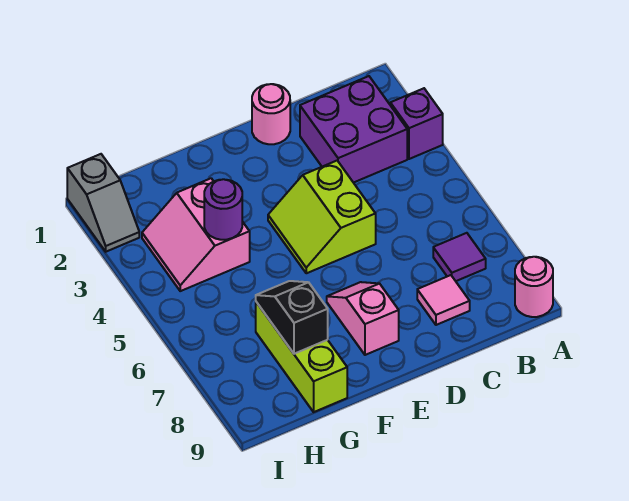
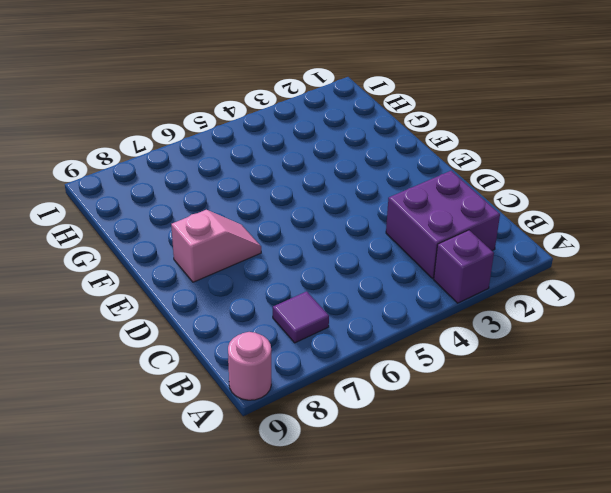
none -> pink 1x1 tile [417,275,470,325]
none -> pink 1x1 round brick [252,84,290,144]
none -> lime 2x2 slope [268,161,376,273]

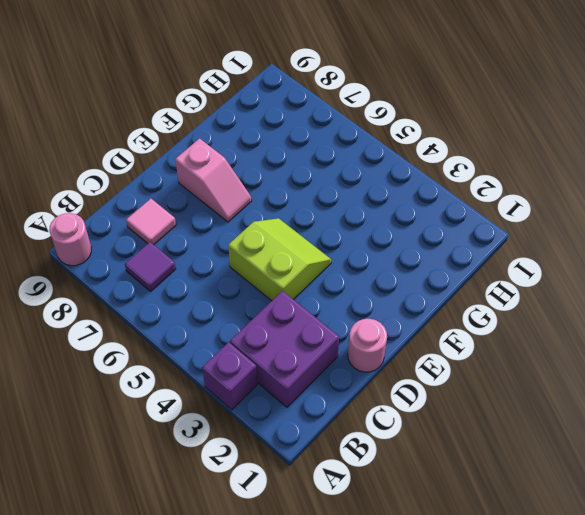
none -> pink 2x2 slope [142,178,250,291]
none -> lime 1x3 brick [256,302,347,412]
none -> grey 1x2 slope [67,154,139,252]

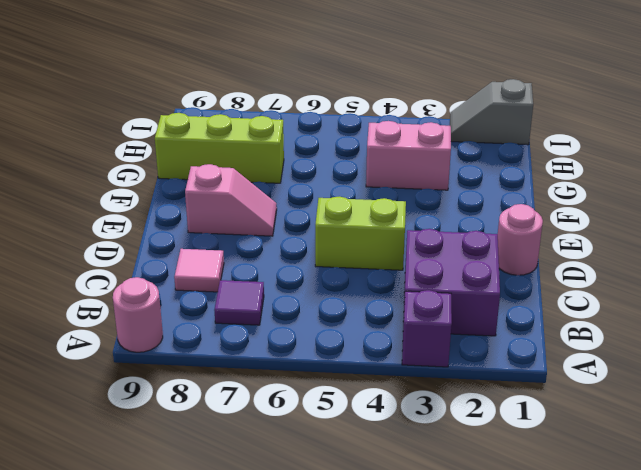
none -> purple 1x1 round brick [204,179,242,240]
none -> black 1x2 slope [256,281,328,354]

